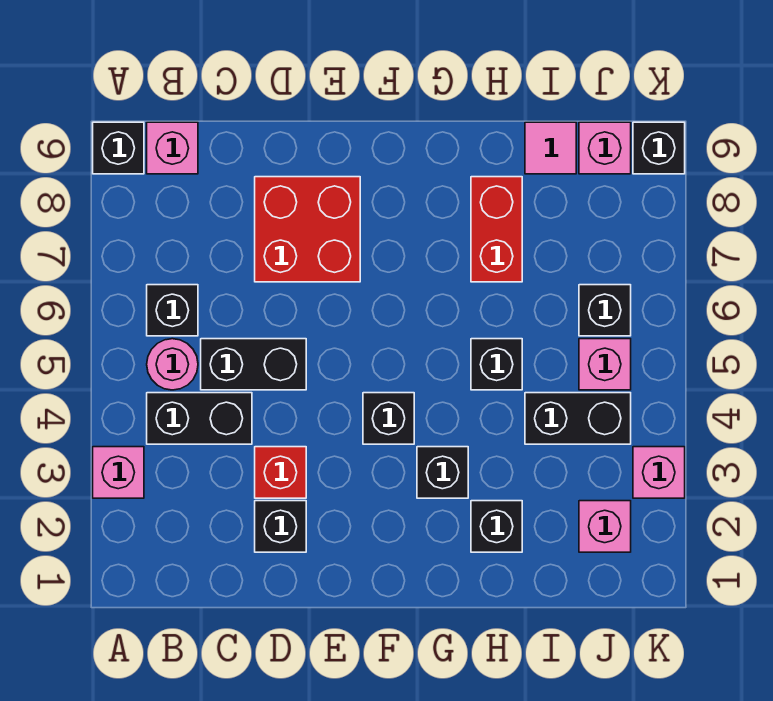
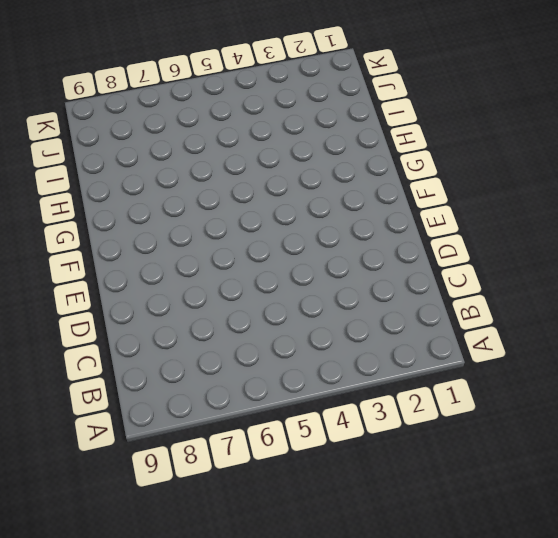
none -> pink 1x1 brick [93,447,144,498]
none -> black 1x1 brick [93,122,144,174]
none -> black 1x2 brick [147,393,252,444]

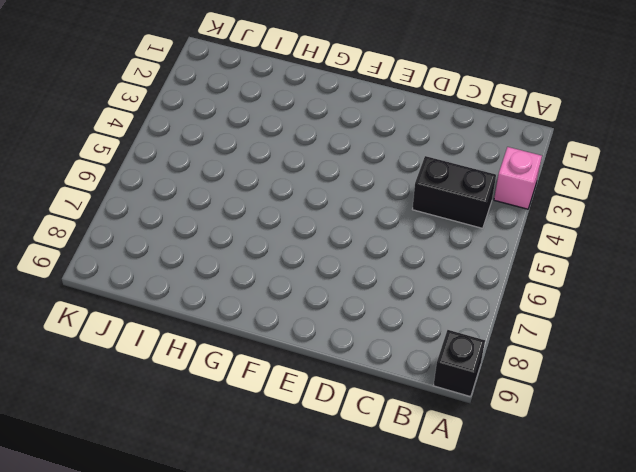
none -> pink 1x1 round brick [147,339,198,390]
none -> black 1x1 brick [147,285,198,336]
none -> pink 1x1 brick [147,122,198,174]

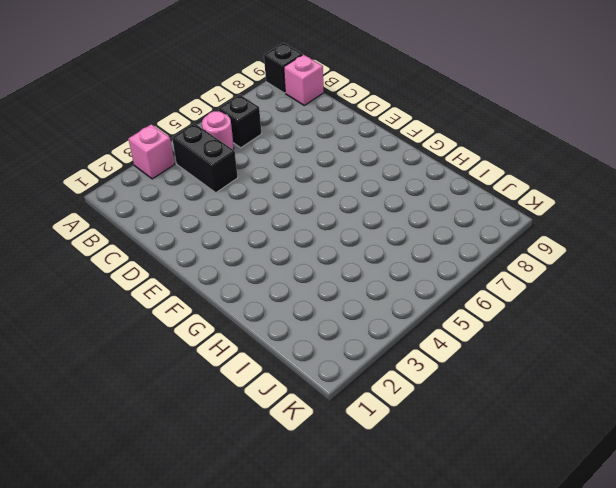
none -> black 1x2 brick [201,339,306,390]
none -> black 1x1 brick [255,501,306,552]
none -> red 1x1 brick [255,447,306,498]

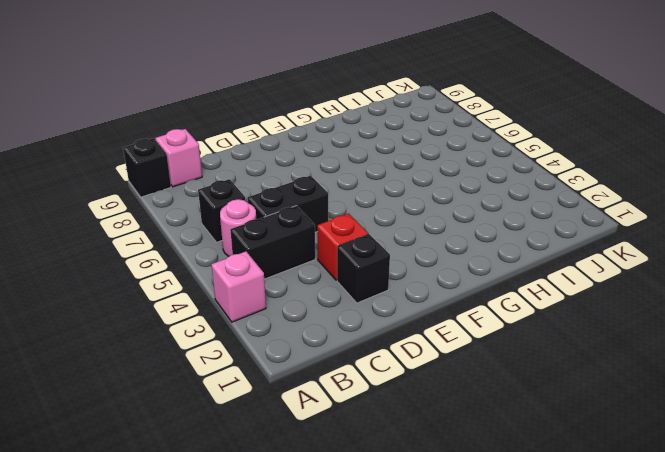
none -> red 2x2 brick [255,177,360,282]
none -> black 1x1 brick [363,393,414,444]
none -> black 1x1 brick [417,447,468,498]

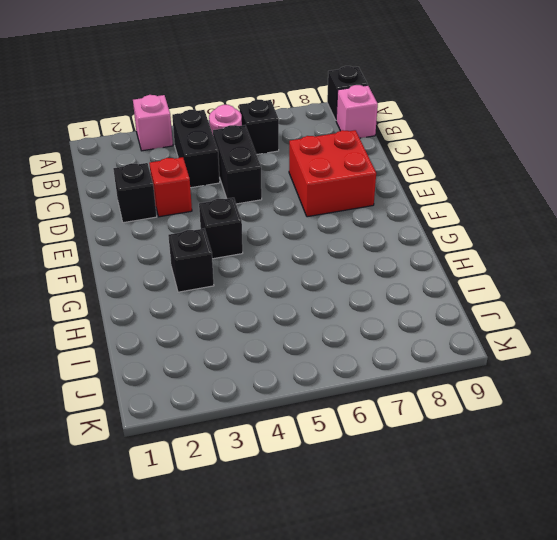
none -> black 1x1 brick [471,501,522,552]
none -> black 1x1 brick [471,339,522,390]
none -> red 1x2 brick [471,177,522,282]

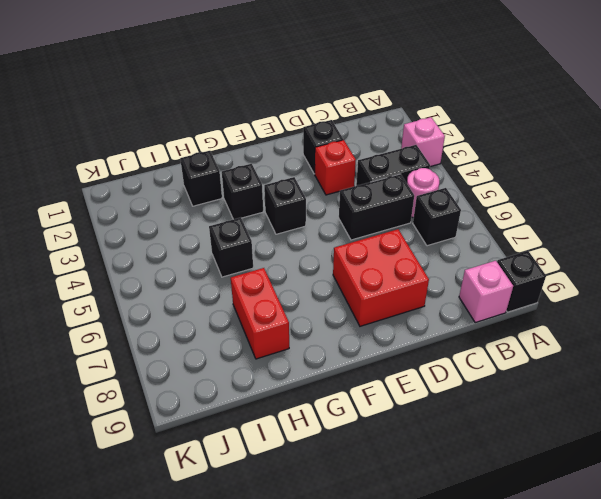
none -> black 1x2 brick [525,393,631,444]
none -> pink 1x1 tile [525,122,576,174]
none -> pink 1x1 brick [579,501,631,552]

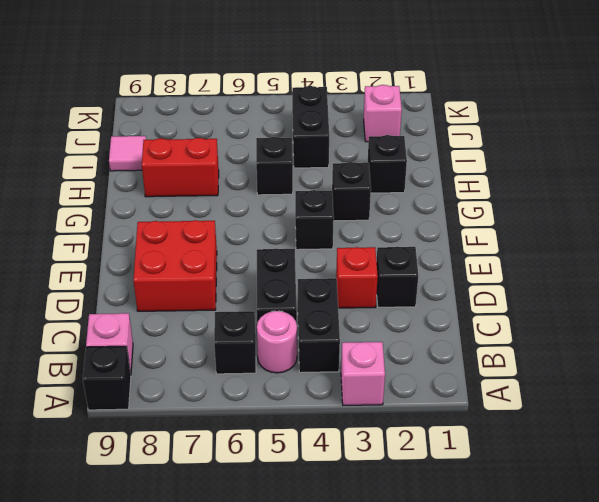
none -> pink 1x1 brick [579,339,631,390]
none -> black 1x1 brick [579,285,631,336]
none -> pink 1x1 brick [579,122,631,174]

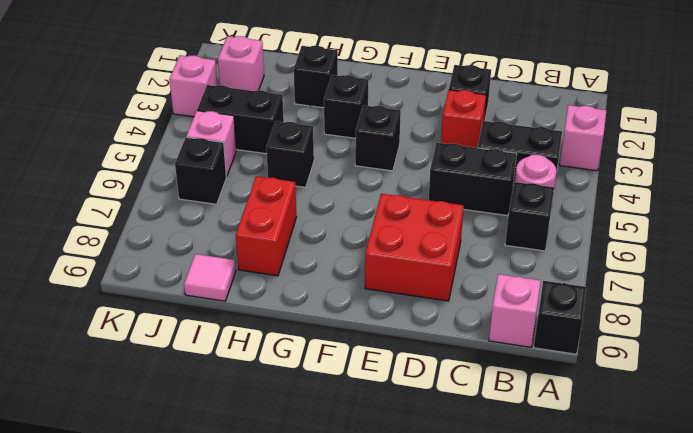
none -> pink 1x1 brick [579,122,631,174]
none -> black 1x1 brick [633,122,685,174]

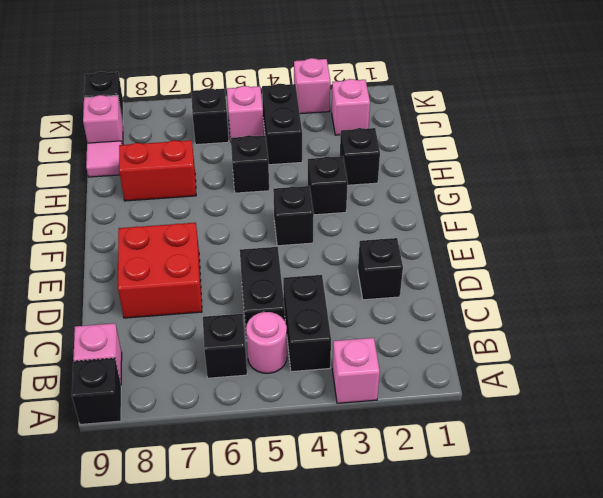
none -> red 1x1 brick [255,447,306,498]

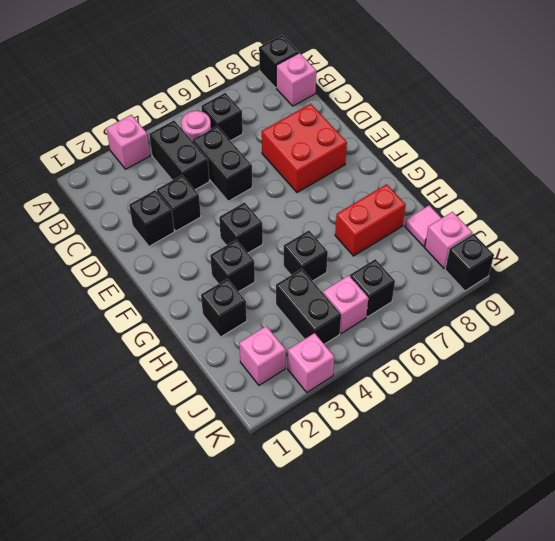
black 1x1 brick [157,175,201,231] -> red 1x1 brick [255,447,306,498]

